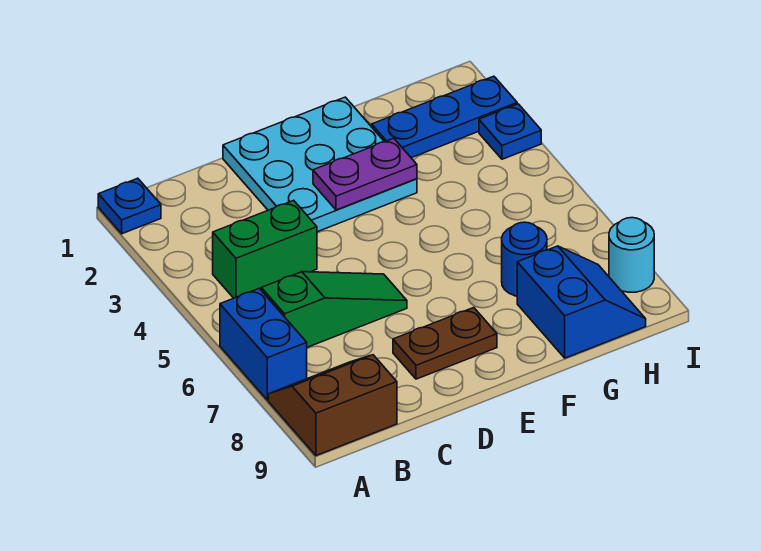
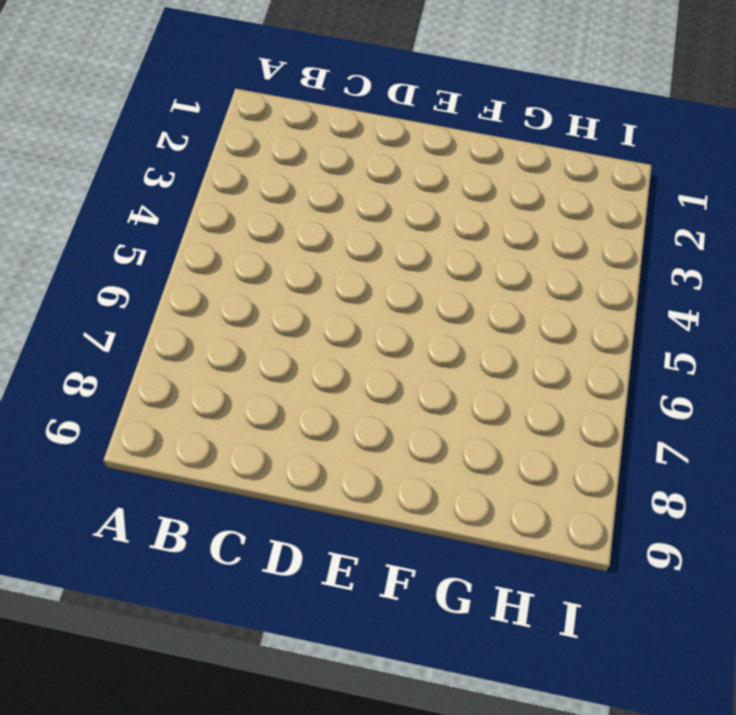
none -> blue 1x1 plate [98,178,161,234]
none -> blue 1x2 brick [220,288,307,400]
none -> brown 2x2 slope [268,355,397,456]

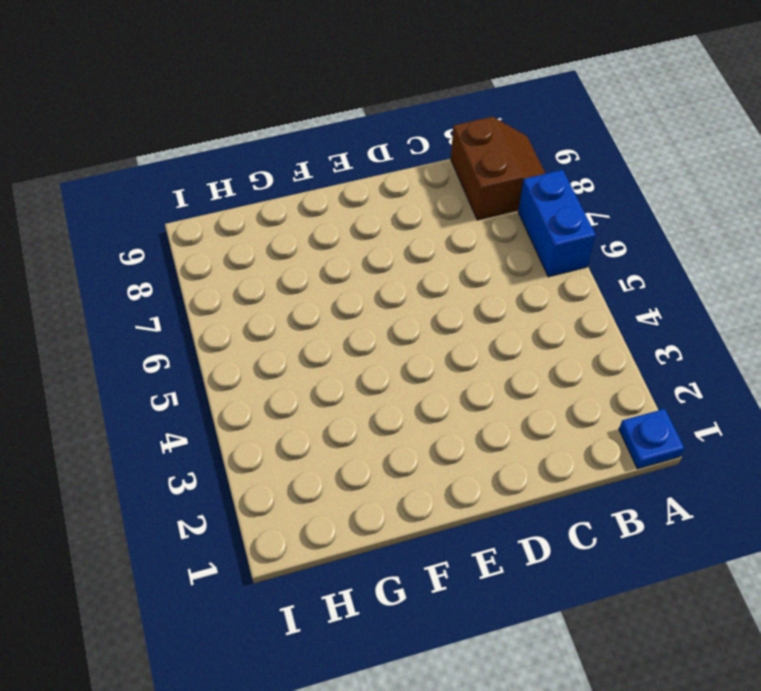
brown 2x2 slope [451,117,546,220] -> brown 2x2 slope turned to [268,355,397,456]
none -> green 1x2 brick [213,200,317,298]
none -> green 1x3 slope [261,272,407,347]
none -> cyan 3x3 plate [223,97,417,232]

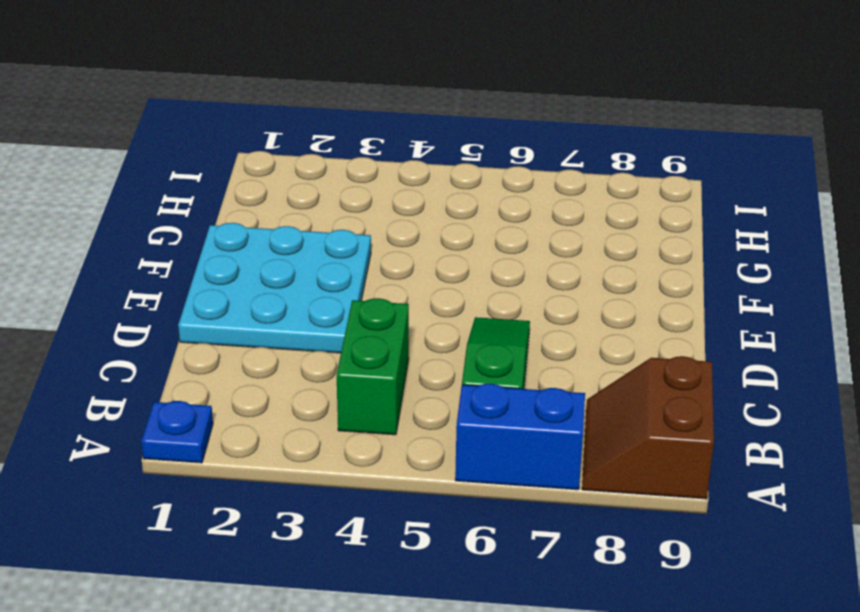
none -> brown 1x2 plate [393,308,497,379]
none -> blue 1x3 plate [372,76,517,158]
none -> blue 1x1 round brick [502,222,547,296]

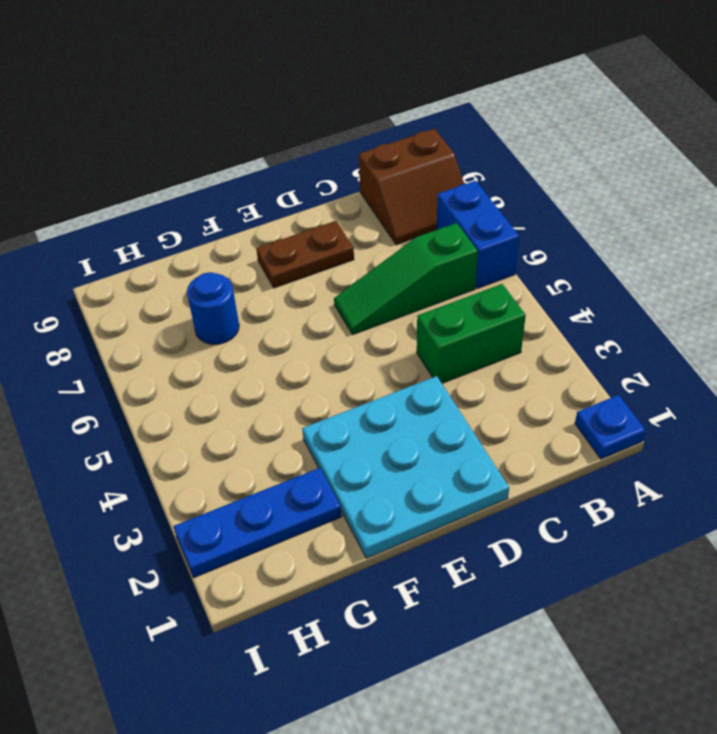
none -> blue 2x2 slope [517,246,646,358]
none -> blue 1x1 plate [479,104,541,159]
none -> cyan 1x1 round brick [609,218,654,292]

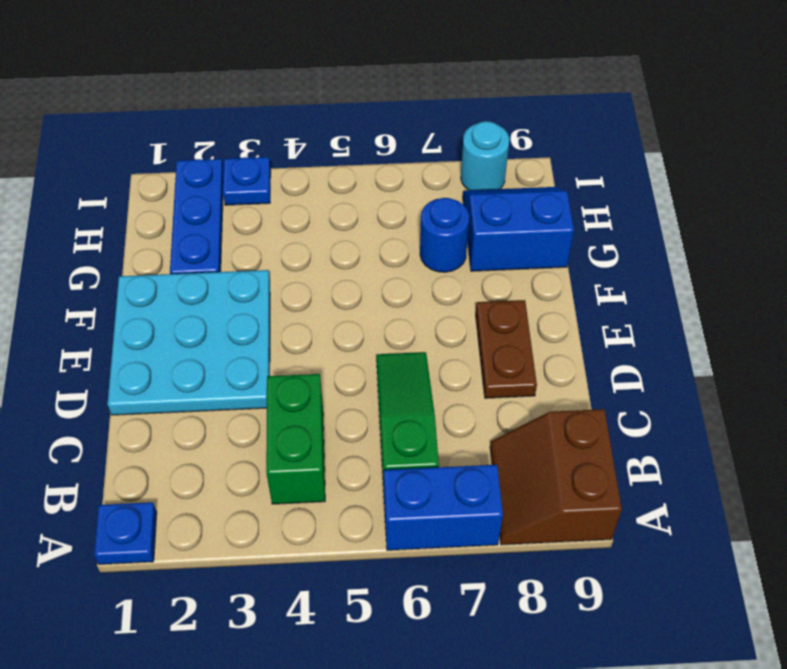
none -> purple 1x2 plate [313,138,417,210]

